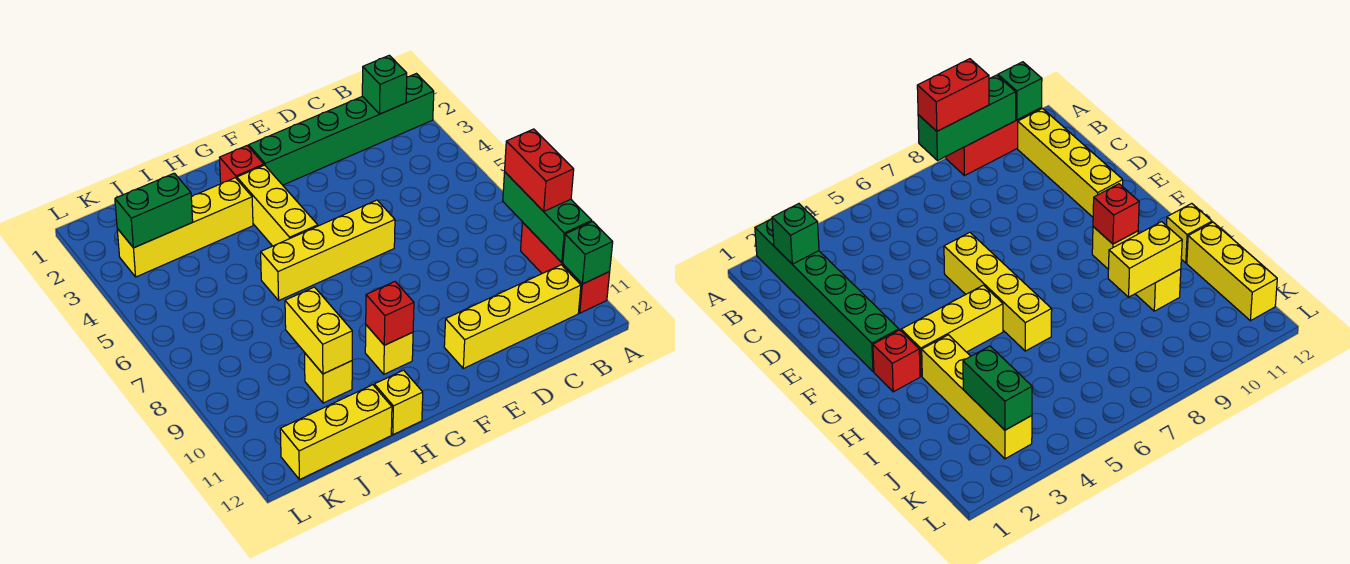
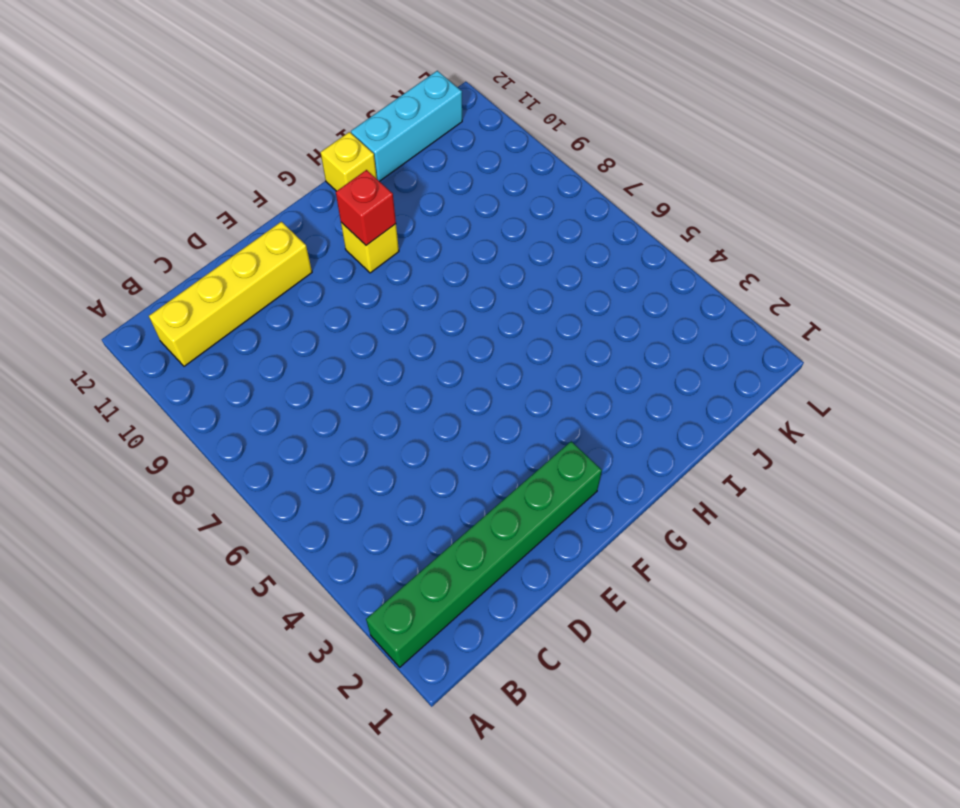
cyan 1x3 brick [351,71,462,181] -> yellow 1x3 brick [280,385,392,480]
none -> red 1x3 brick [521,222,610,313]
none -> yellow 1x4 brick [261,200,395,300]
none -> red 1x1 brick [220,146,264,184]

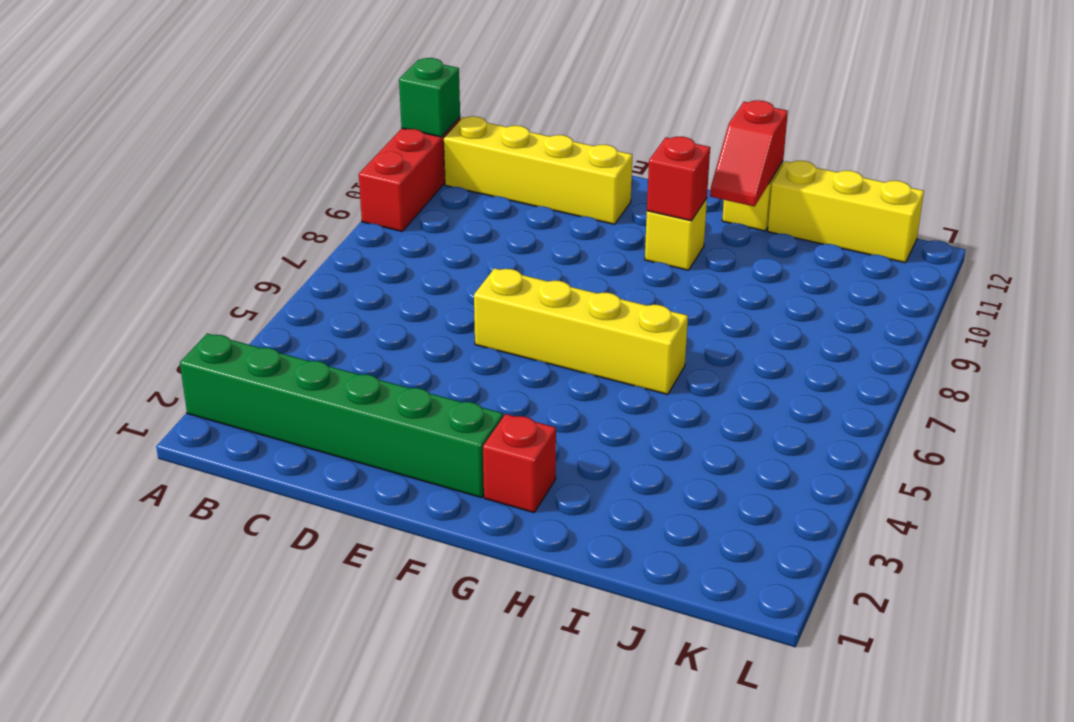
red 1x2 slope [710,100,788,206] -> none
none -> yellow 1x3 brick [237,165,318,246]
none -> yellow 1x4 brick [117,178,253,277]
none -> yellow 1x1 brick [305,354,352,403]

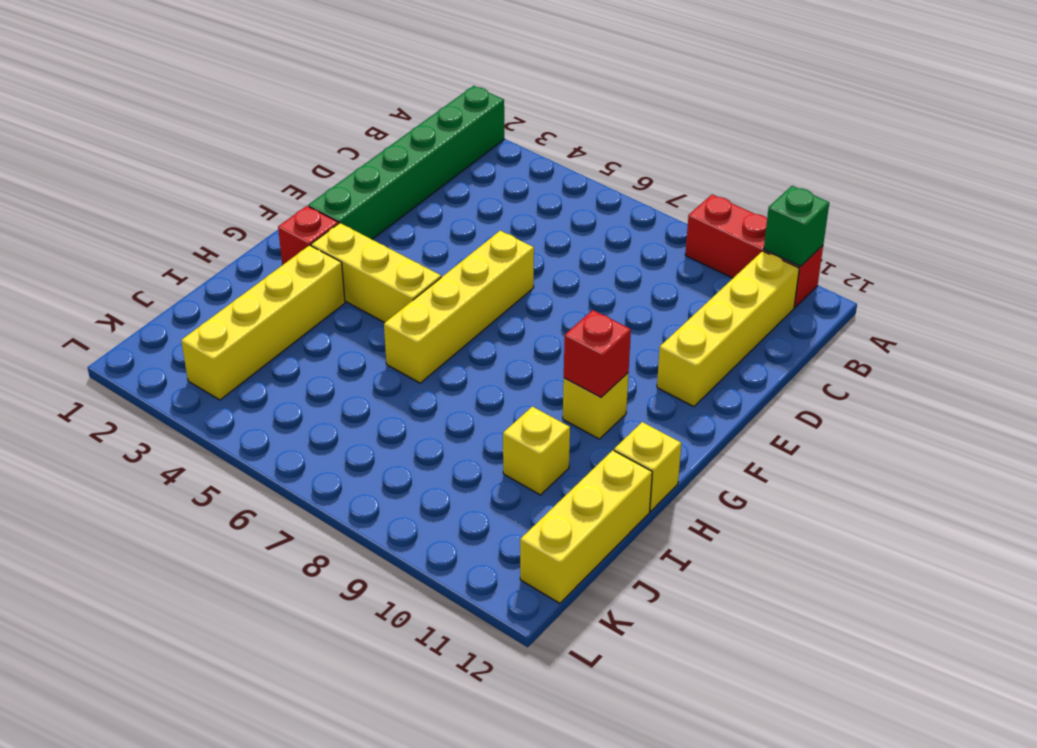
none -> green 1x3 brick [503,172,592,262]
none -> green 1x1 brick [362,55,407,114]
none -> yellow 1x2 brick [285,287,352,374]

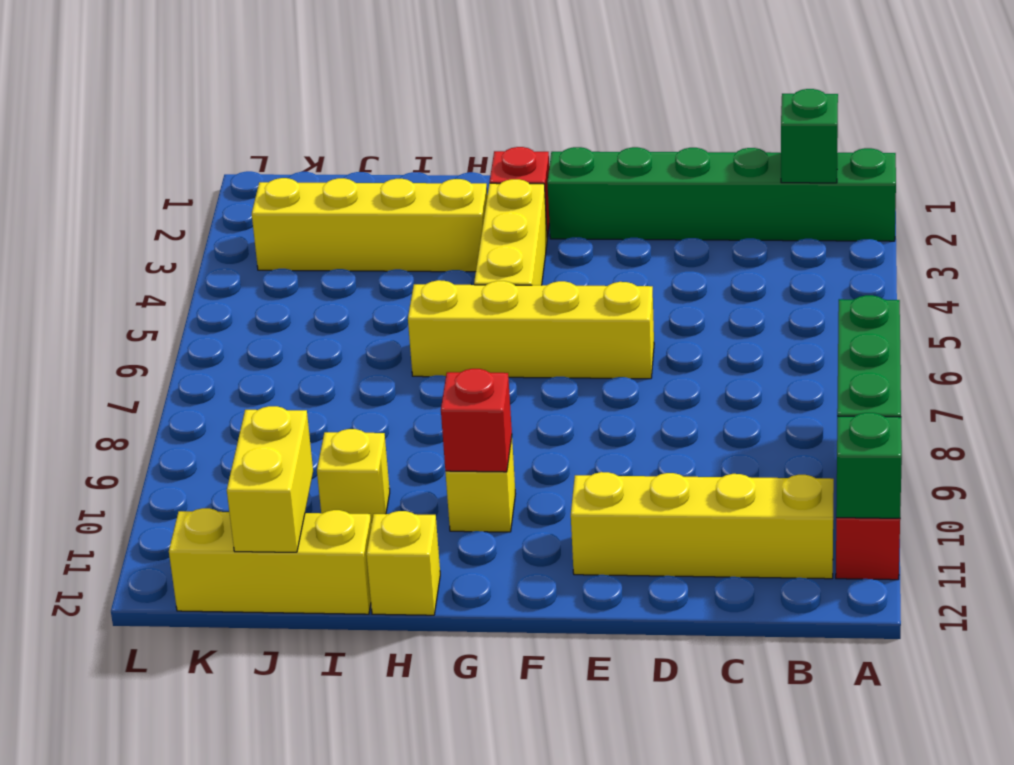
yellow 1x2 brick [227,406,313,552] -> yellow 1x2 brick moved to [285,287,352,374]
none -> green 1x2 brick [115,173,193,248]
none -> red 1x2 brick [505,129,574,211]

